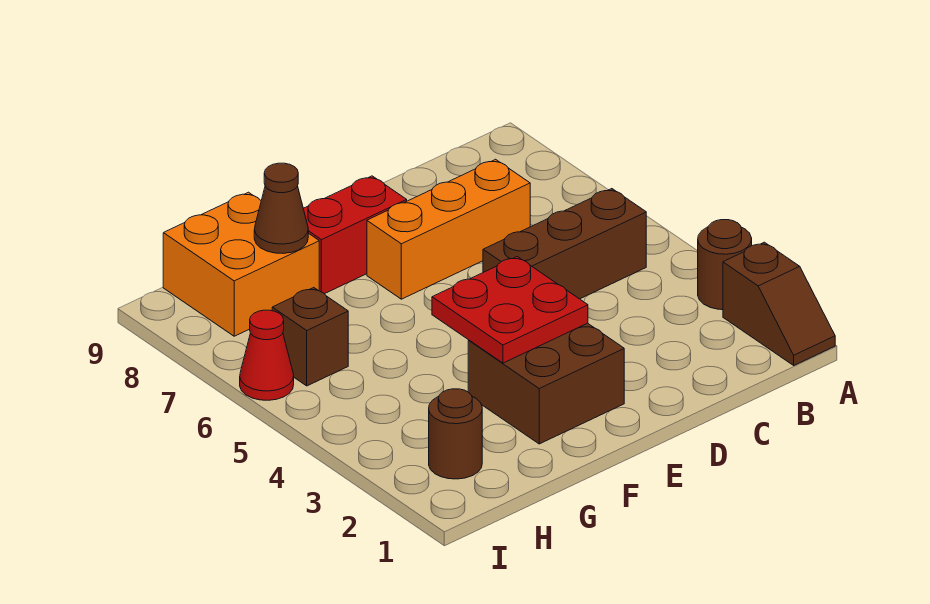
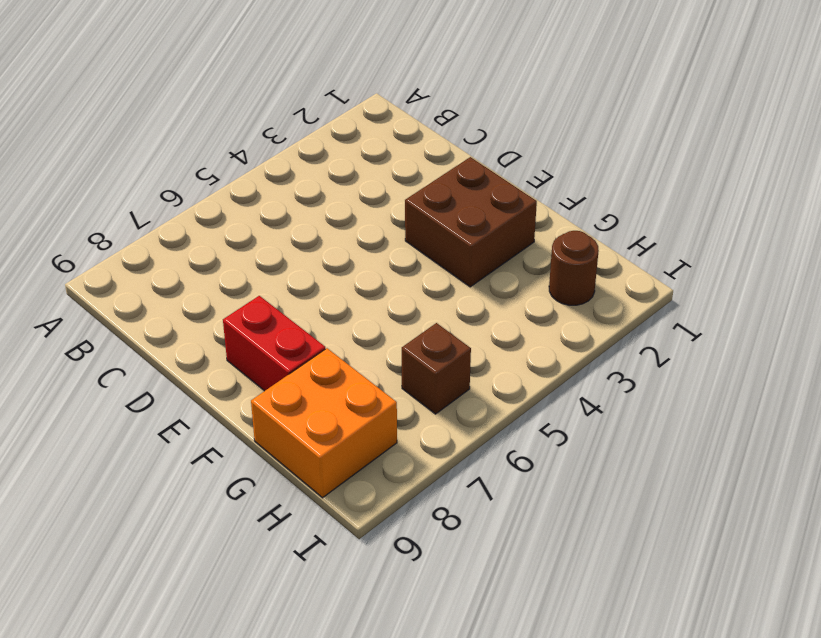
none -> brown 1x2 slope [723,242,835,365]
none -> brown 1x1 round brick [698,220,752,310]
none -> brown 1x3 brick [483,189,646,299]

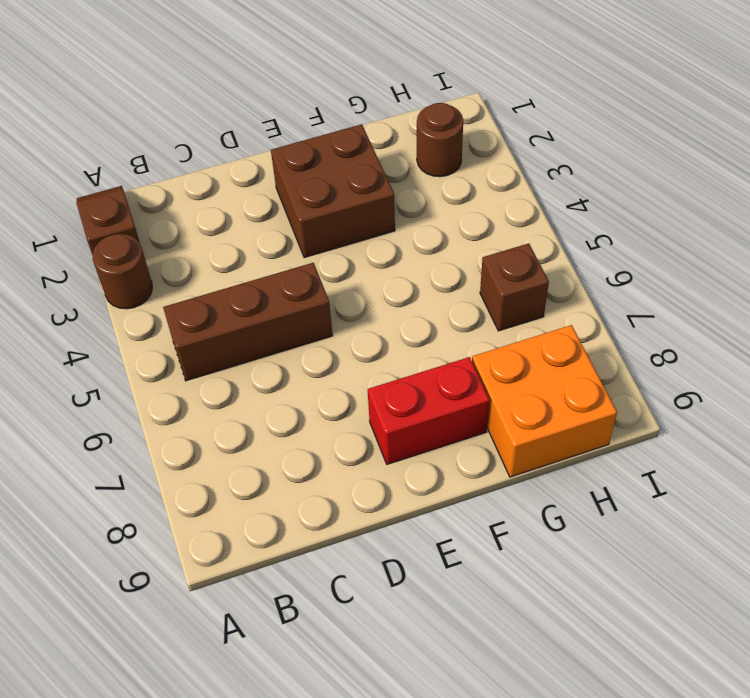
none -> orange 1x3 brick [367,159,530,299]
none -> red 1x1 cone [240,310,294,400]
none -> red 2x2 plate [432,257,588,363]

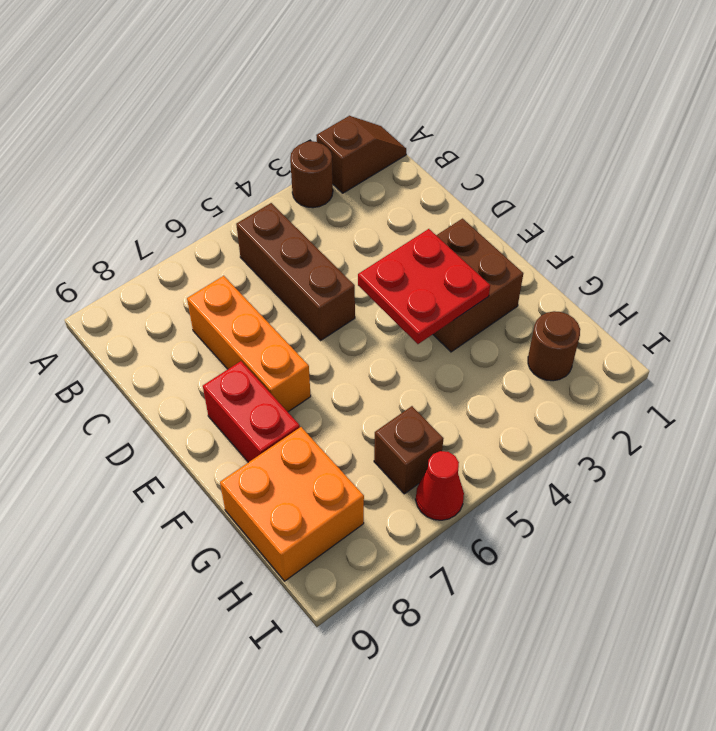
none -> brown 1x1 cone [254,163,308,253]

